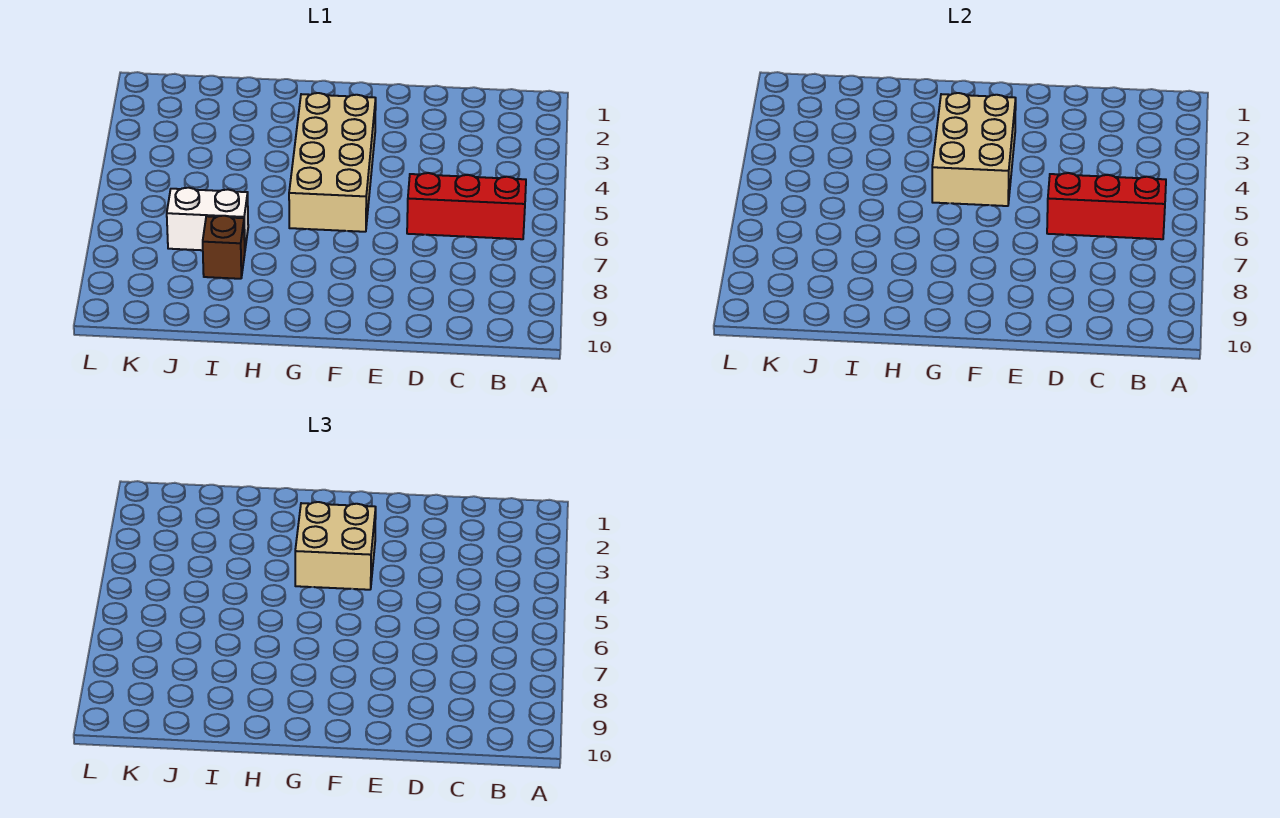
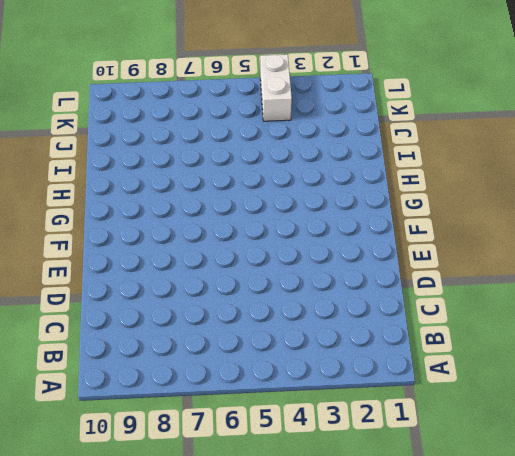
white 1x2 brick [260,54,292,121] -> white 1x2 brick moved to [167,188,248,250]
none -> red 1x3 brick [407,173,526,239]
none -> tan 2x4 brick [289,93,376,232]

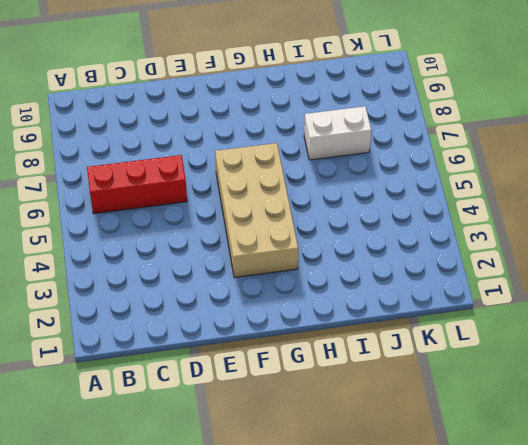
none -> brown 1x1 brick [203,216,245,279]
none -> red 1x3 brick [1047,173,1166,239]

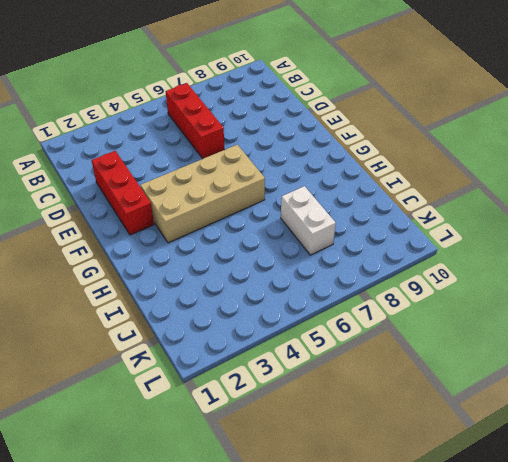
red 1x3 brick [92,151,154,235] -> red 1x3 brick moved to [1047,173,1166,239]
none -> brown 1x1 brick [203,216,245,279]
none -> tan 2x3 brick [932,93,1016,206]

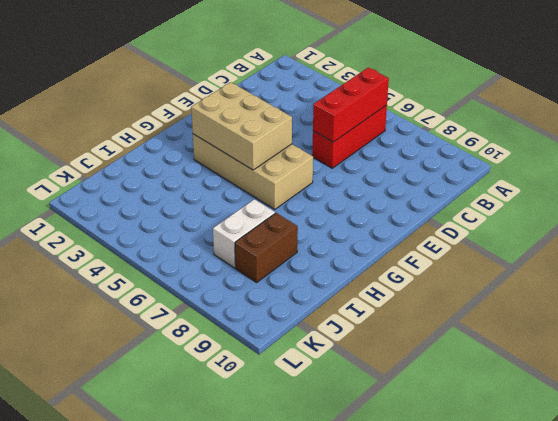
brown 1x2 brick [235,213,298,282] -> brown 1x1 brick [203,216,245,279]
none -> tan 2x2 brick [295,502,376,590]

